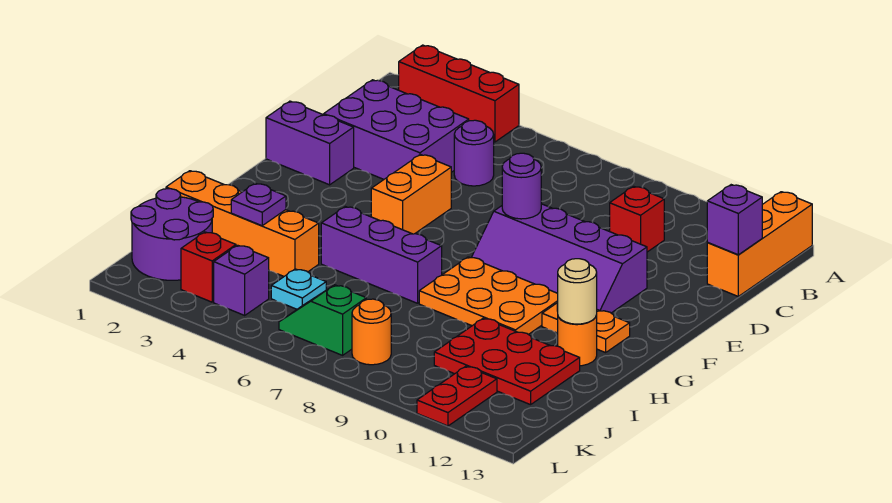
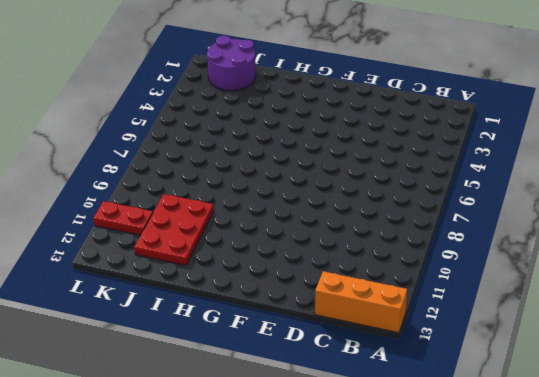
none -> red 1x3 brick [399,45,519,142]
none -> purple 2x3 brick [324,80,469,179]
none -> purple 1x1 round brick [454,120,494,186]

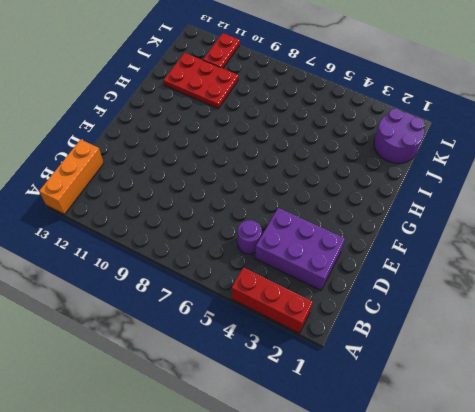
none -> red 1x1 brick [610,186,664,252]
none -> purple 1x2 brick [266,101,354,185]
none -> orange 1x2 brick [371,154,451,234]

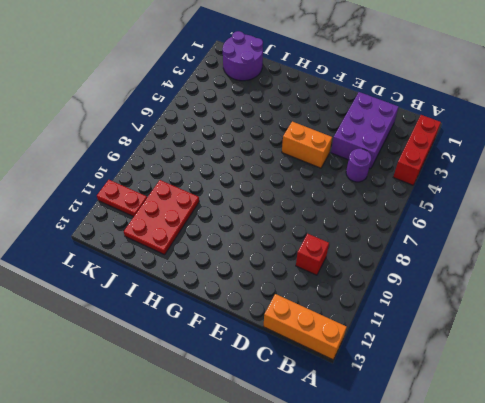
none -> purple 1x2 brick [266,101,354,185]
none -> purple 2x4 slope [471,204,647,313]
none -> orange 2x3 plate [419,257,558,334]

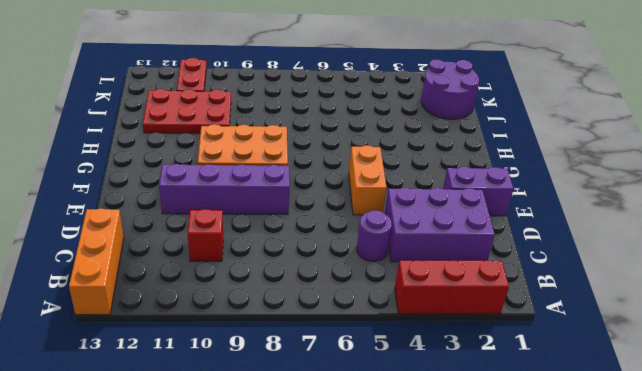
none -> orange 1x2 plate [542,303,630,353]
none -> purple 1x3 brick [321,207,442,303]
none -> orange 1x1 round brick [558,315,597,366]

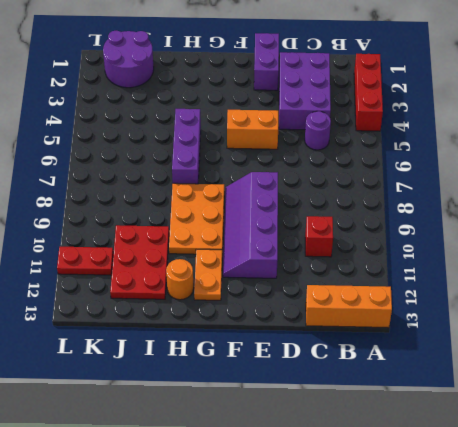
none -> orange 1x4 brick [166,171,319,276]
none -> cyan 1x1 plate [271,269,326,309]
none -> red 1x1 brick [181,232,236,302]

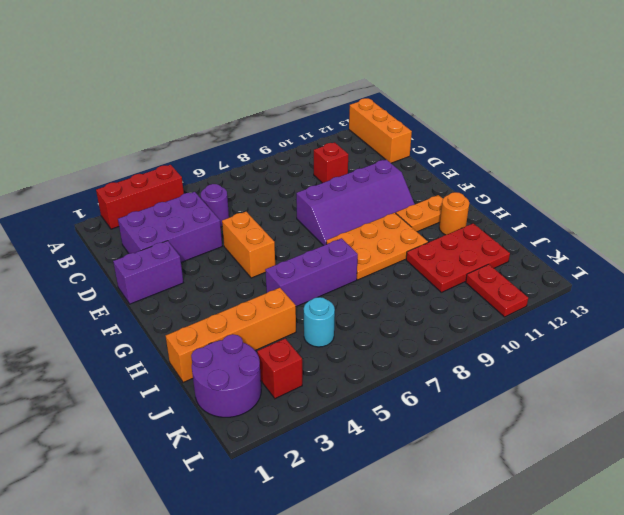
cyan 1x1 round brick [304,297,335,347] -> cyan 1x1 plate [271,269,326,309]
none -> purple 1x1 brick [214,245,269,315]
none -> green 1x2 slope [279,285,366,355]
none -> orange 1x1 round brick [352,299,391,365]

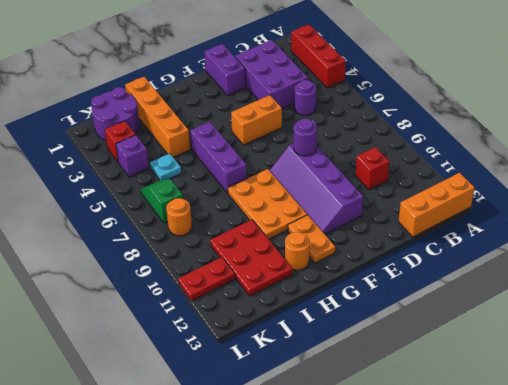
none -> purple 1x1 brick [707,185,762,255]
none -> tan 1x1 round brick [558,259,597,324]
none -> purple 1x1 plate [231,183,286,226]

